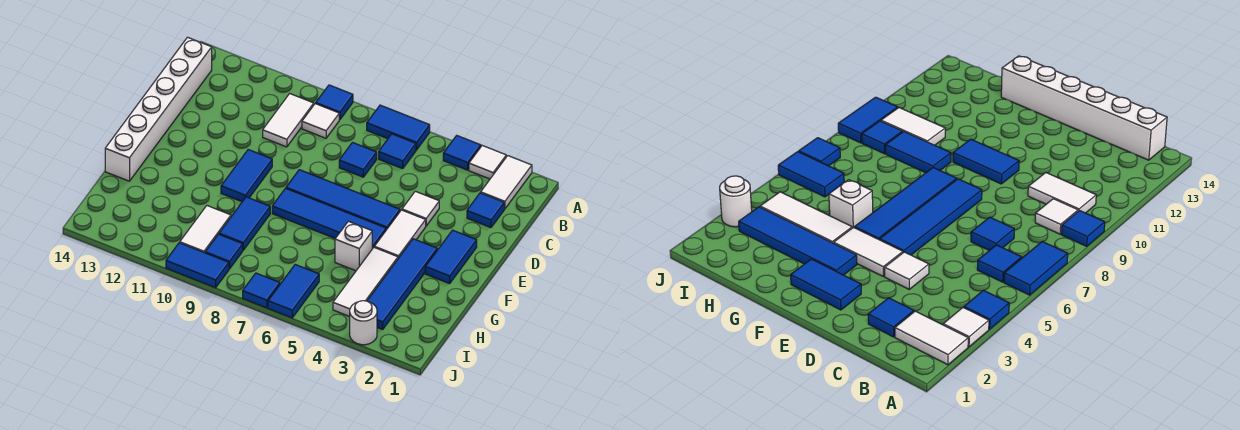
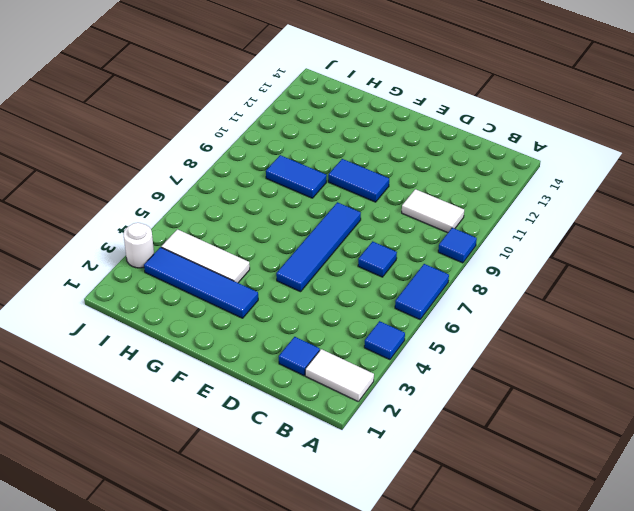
none -> white 1x1 tile [469,146,506,179]
none -> blue 1x1 tile [379,134,416,169]
none -> white 1x1 tile [302,104,339,138]

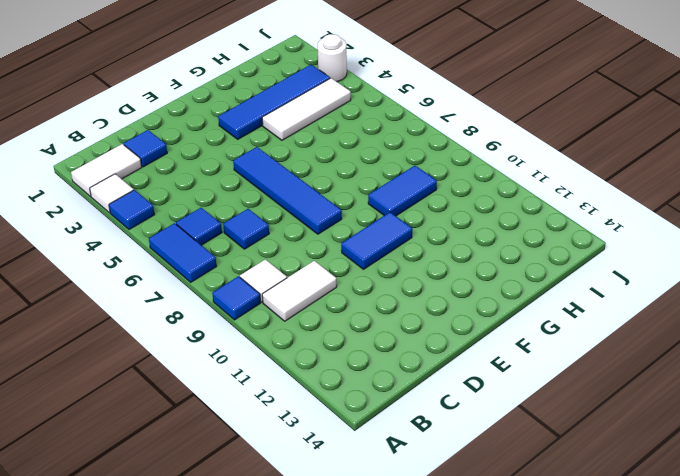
none -> white 1x6 brick [105,37,212,181]
none -> white 1x1 tile [402,191,439,226]
none -> blue 1x2 tile [425,230,477,284]

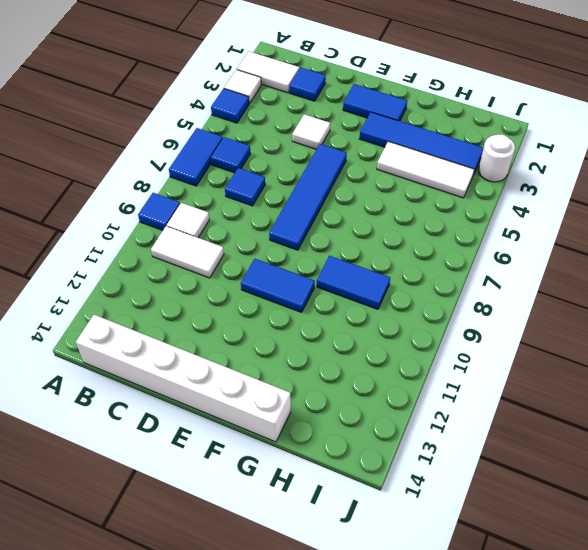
none -> white 1x2 tile [374,210,426,258]
none -> blue 1x4 tile [272,188,386,249]
none -> white 1x1 brick [335,221,372,271]

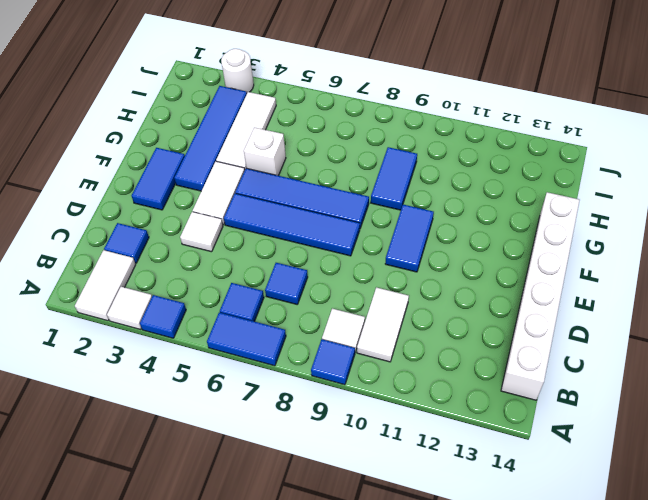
none -> white 1x2 tile [180,206,231,253]
none -> blue 1x2 tile [268,265,319,318]
none -> blue 1x1 tile [205,234,243,269]

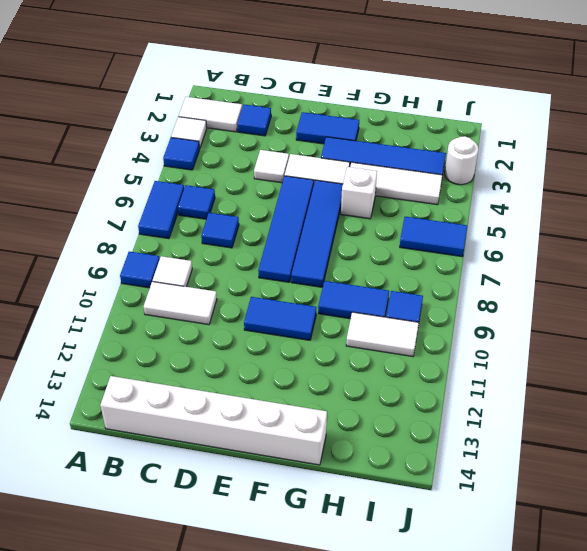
none -> blue 1x1 tile [243,273,280,308]
none -> blue 1x2 tile [166,243,229,288]

